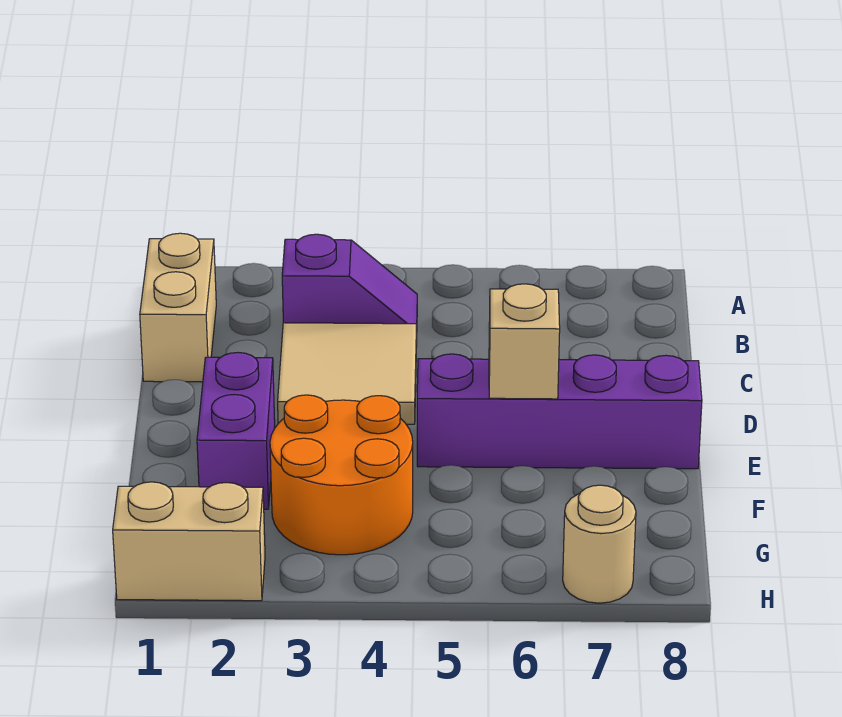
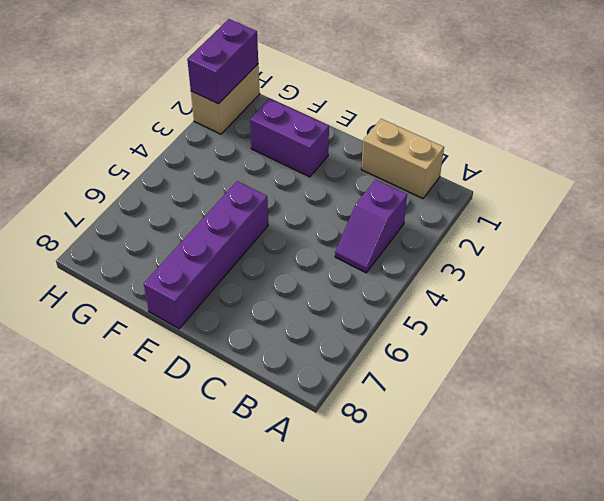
purple 1x2 brick [187,19,258,104] -> none
none -> tan 2x2 tile [278,323,417,424]
none -> orange 2x2 round brick [270,395,413,555]

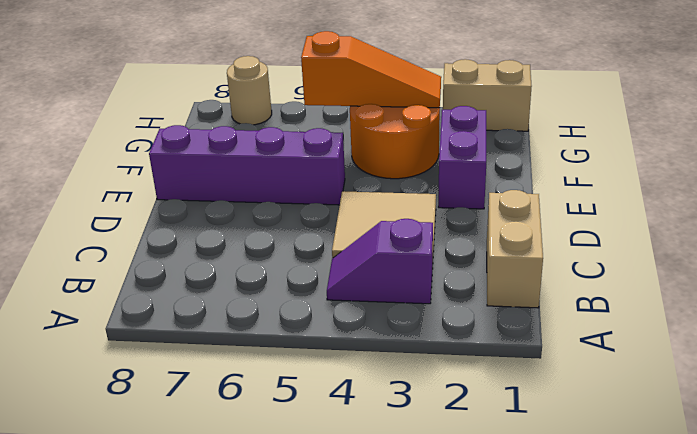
orange 1x3 slope [301,31,441,108] -> none
none -> tan 1x1 brick [489,284,560,399]

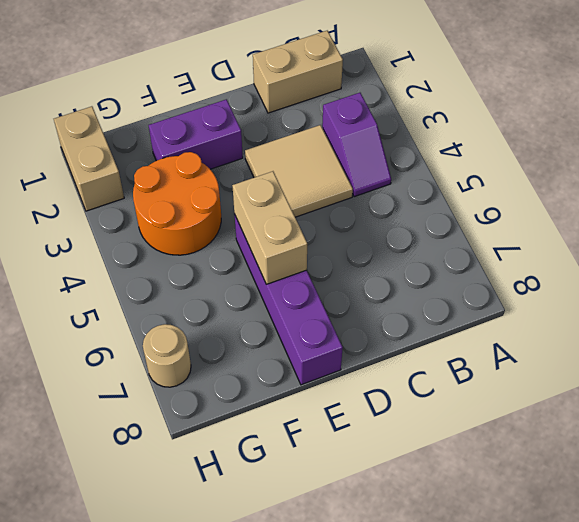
tan 1x2 brick [232,171,307,284] -> tan 1x1 brick [489,284,560,399]

